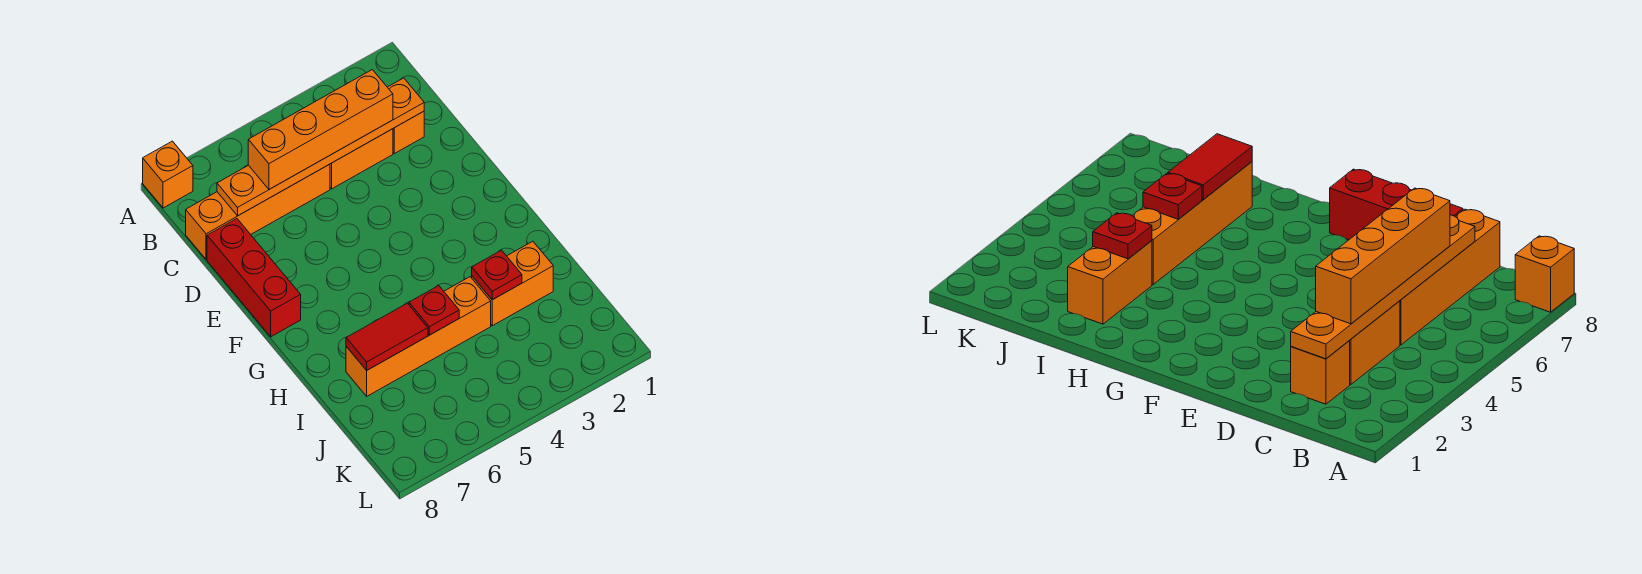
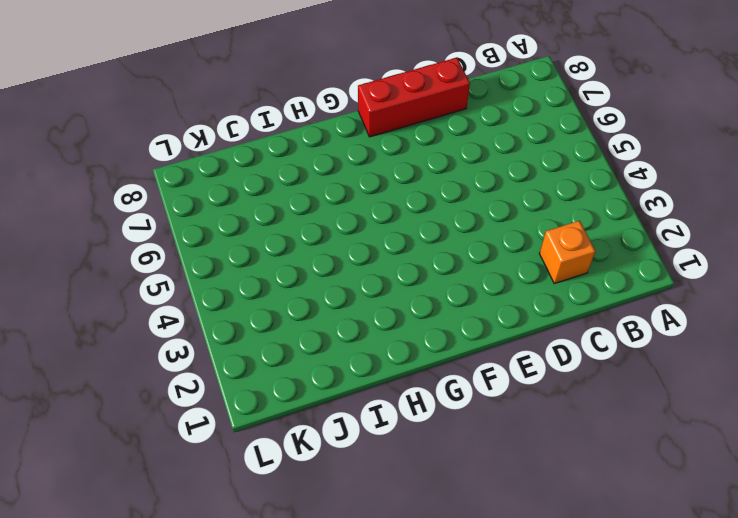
none -> orange 1x1 brick [143,141,193,208]
none -> orange 1x2 brick [330,129,393,189]
none -> orange 1x4 brick [186,164,330,260]

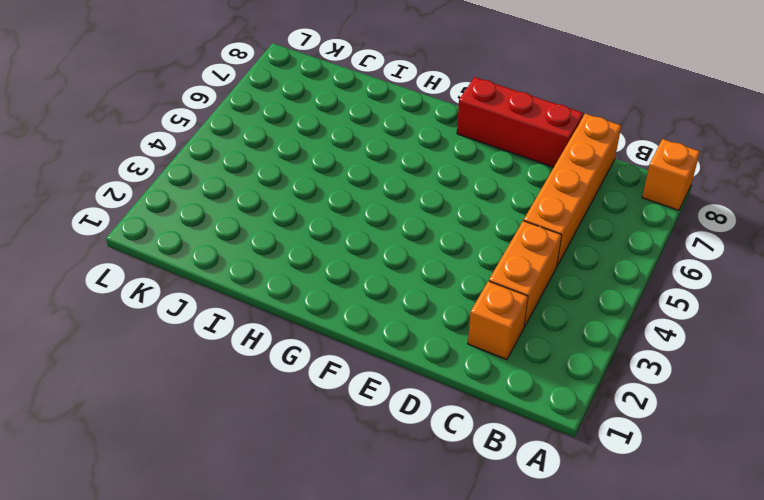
none -> orange 1x2 brick [472,241,553,326]
none -> orange 1x4 brick [346,277,491,396]
none -> orange 1x6 plate [217,78,424,216]

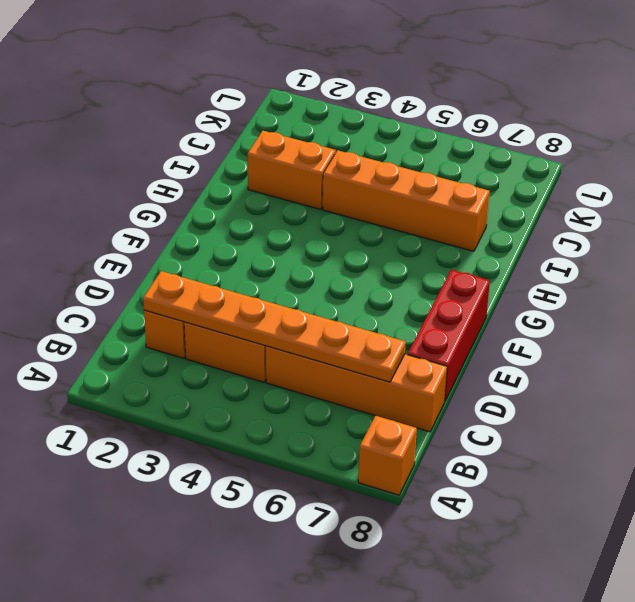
none -> red 1x1 plate [472,250,522,300]
none -> red 1x1 plate [409,286,459,335]
none -> red 1x2 tile [346,303,428,370]

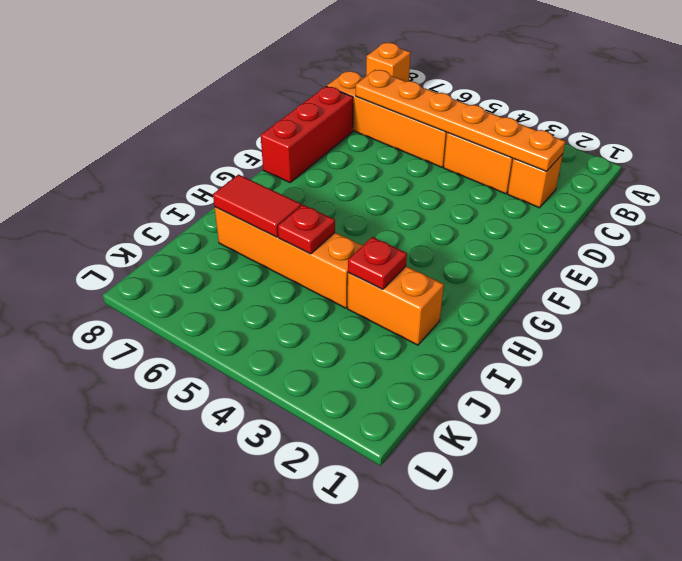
none -> orange 1x4 brick [248,70,393,189]

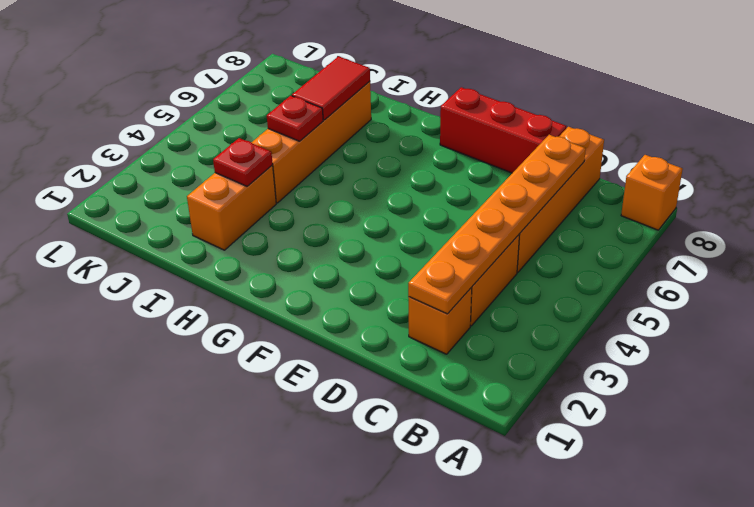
none -> orange 1x4 brick [248,70,393,189]

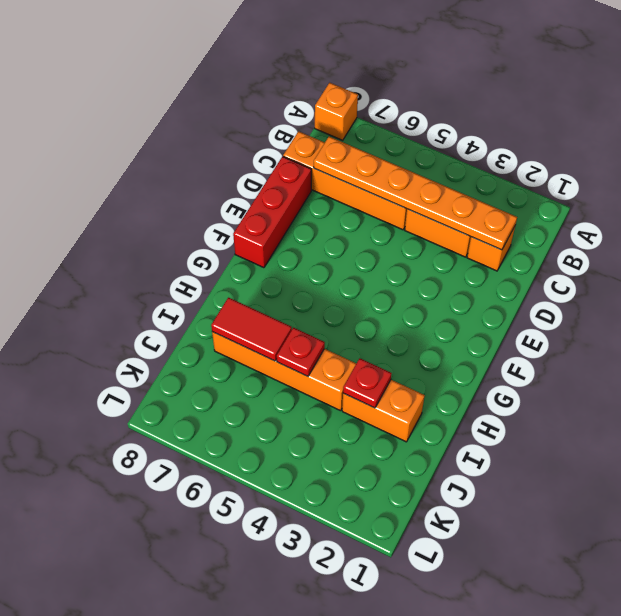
none -> orange 1x4 brick [248,70,393,189]

